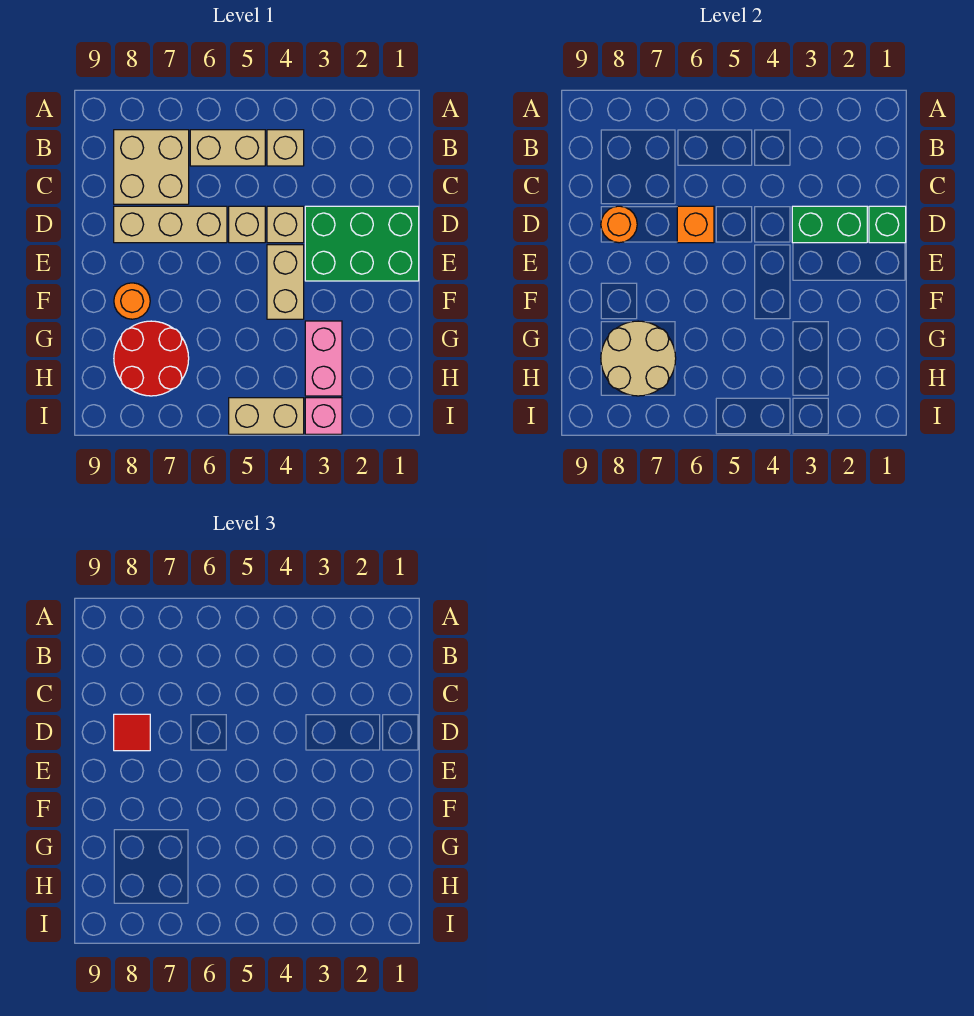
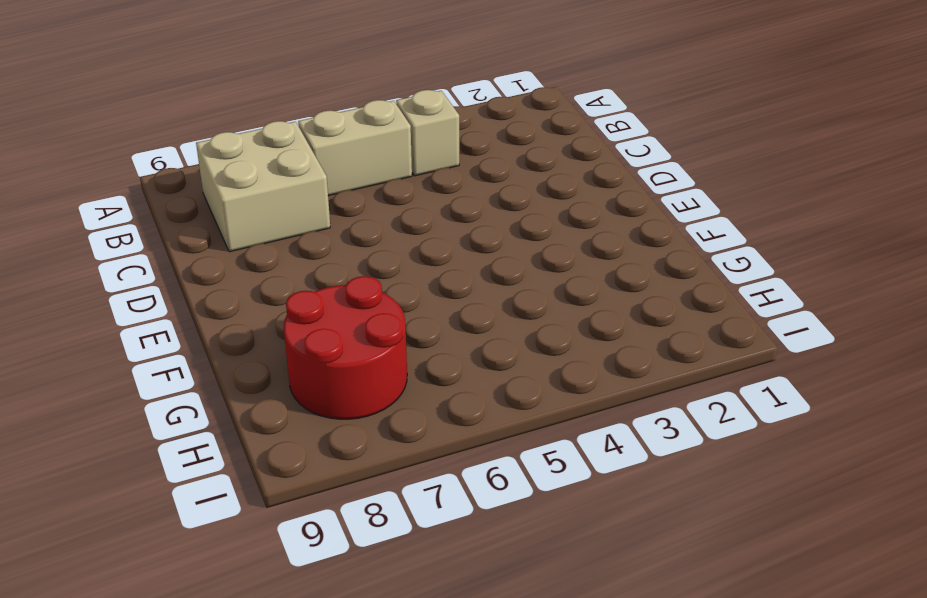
none -> green 2x3 brick [305,206,419,281]
none -> tan 1x1 brick [267,206,304,243]
none -> tan 1x1 brick [229,206,265,243]

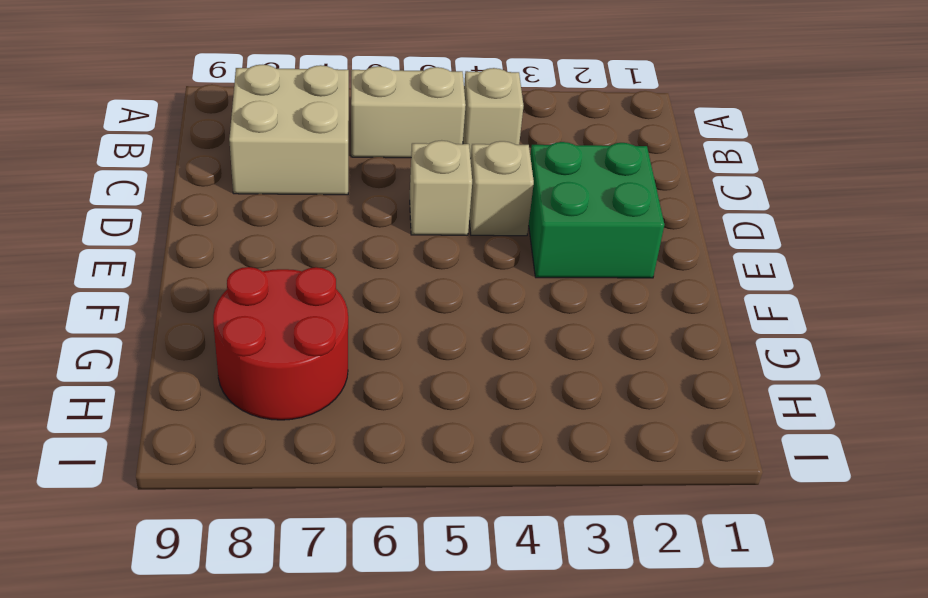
green 2x2 brick [529,142,664,278] -> green 2x3 brick [305,206,419,281]
none -> tan 1x3 brick [114,206,227,243]
none -> tan 1x2 brick [267,245,304,319]
none -> orange 1x1 round brick [114,283,150,319]

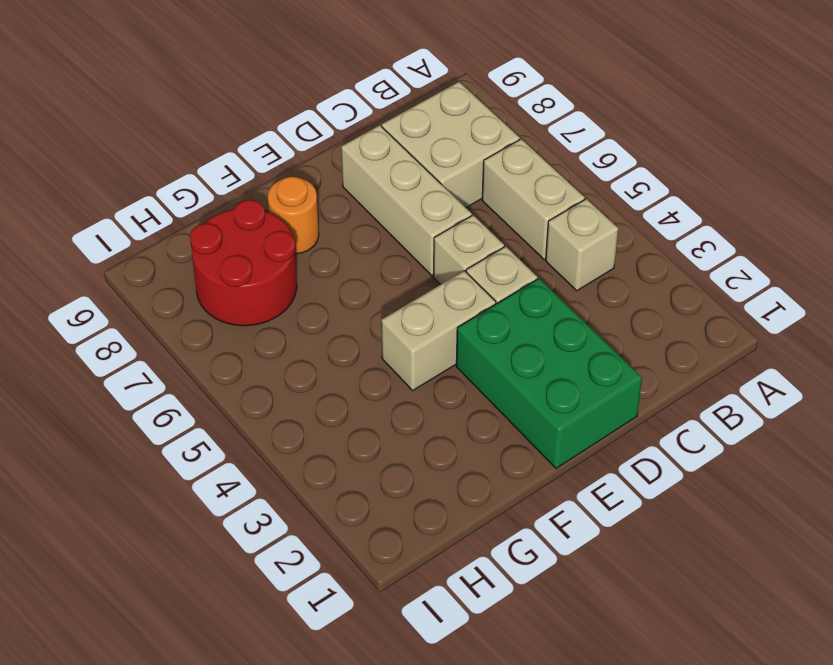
none -> pink 1x2 brick [305,321,342,396]
none -> pink 1x1 brick [305,398,342,434]
none -> tan 1x2 brick [229,398,304,434]

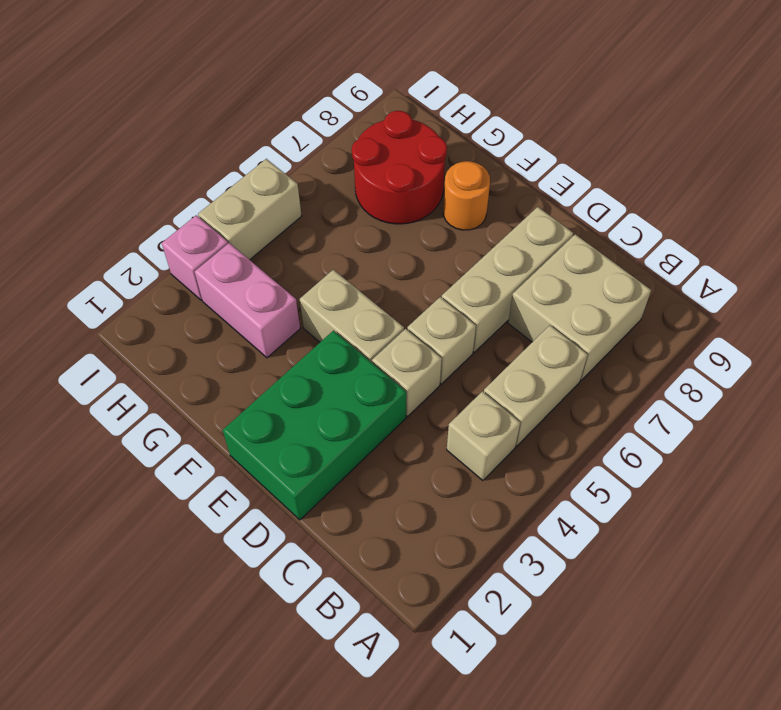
none -> green 1x1 brick [869,206,906,243]
none -> green 1x2 brick [792,206,867,243]
none -> orange 1x1 brick [677,206,714,243]

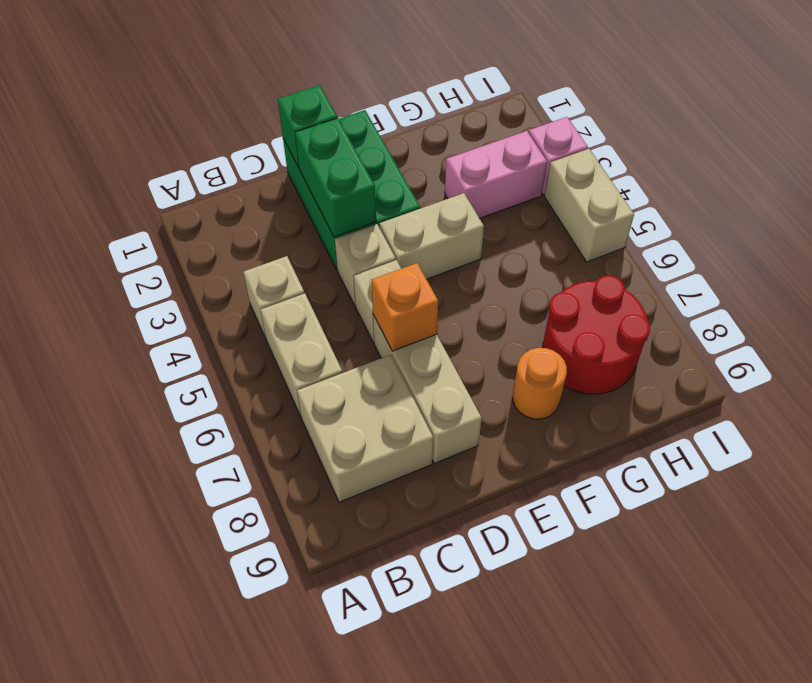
none -> orange 1x1 round brick [601,206,637,243]
none -> tan 2x2 round brick [601,321,676,396]
none -> red 1x1 tile [114,714,150,751]

